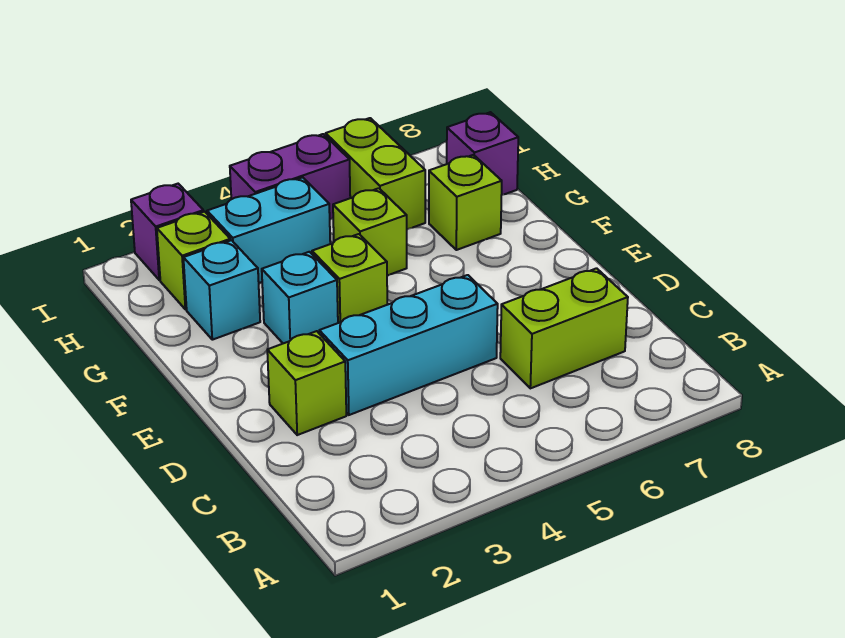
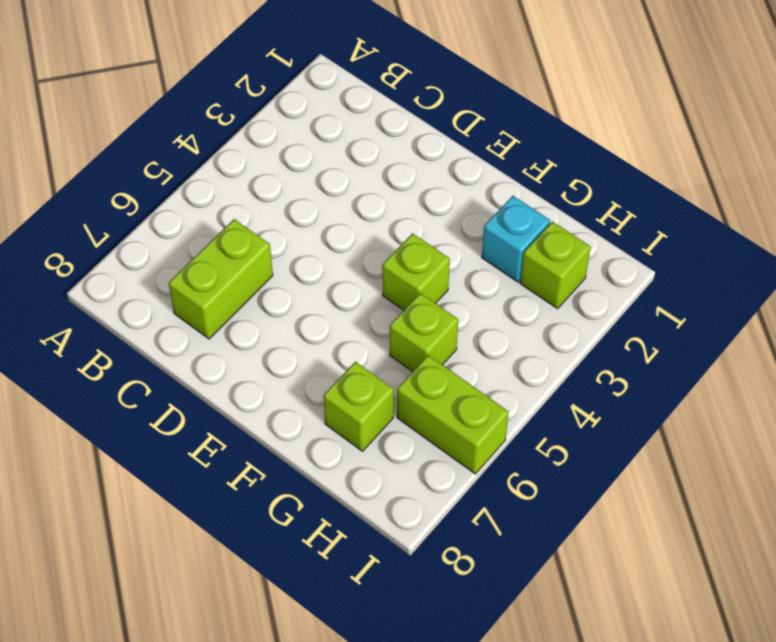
none -> lime 1x1 brick [267,331,346,435]
none -> cyan 1x3 brick [319,275,498,415]
none -> cyan 1x1 brick [262,252,338,343]

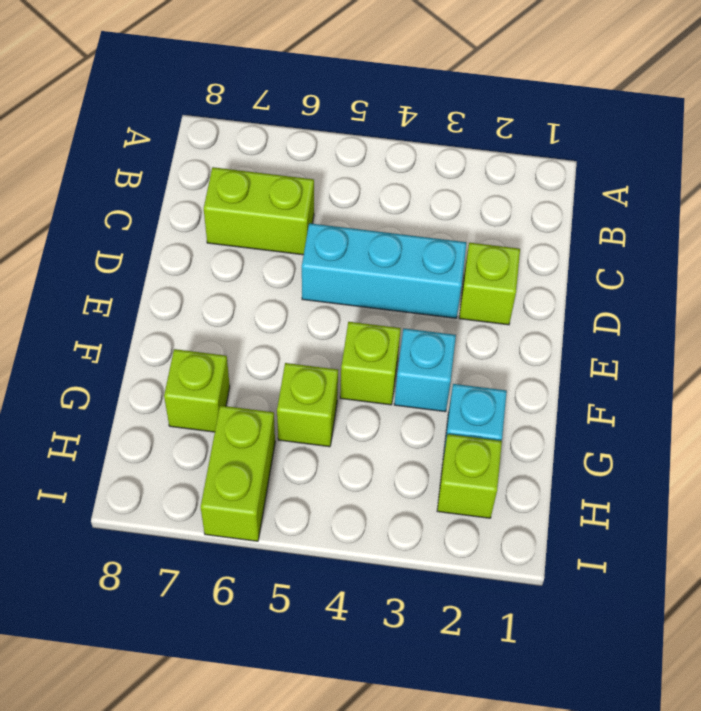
none -> cyan 1x2 brick [207,177,330,283]
none -> purple 1x1 brick [447,112,518,195]
none -> purple 1x1 brick [131,184,203,280]

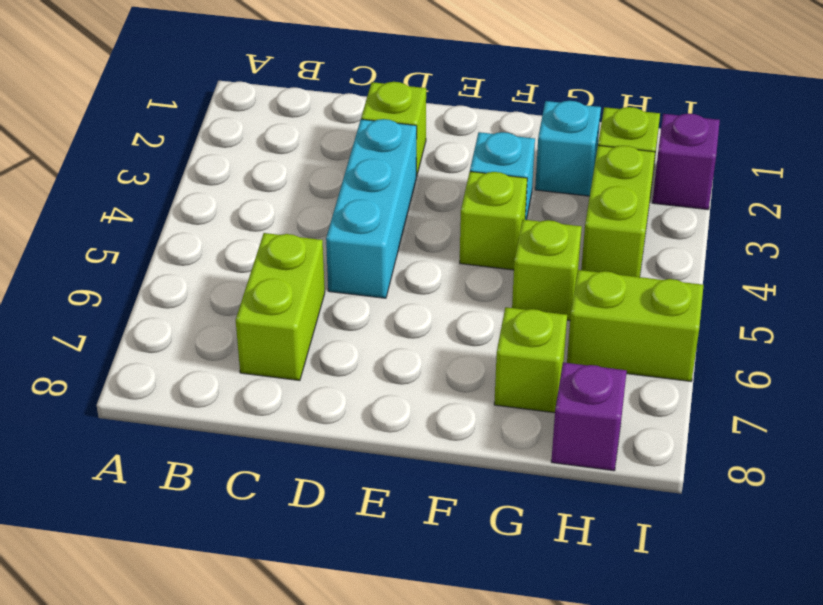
lime 1x2 brick [581,145,655,277] -> cyan 1x2 brick [207,177,330,283]
none -> purple 1x2 brick [230,134,350,219]

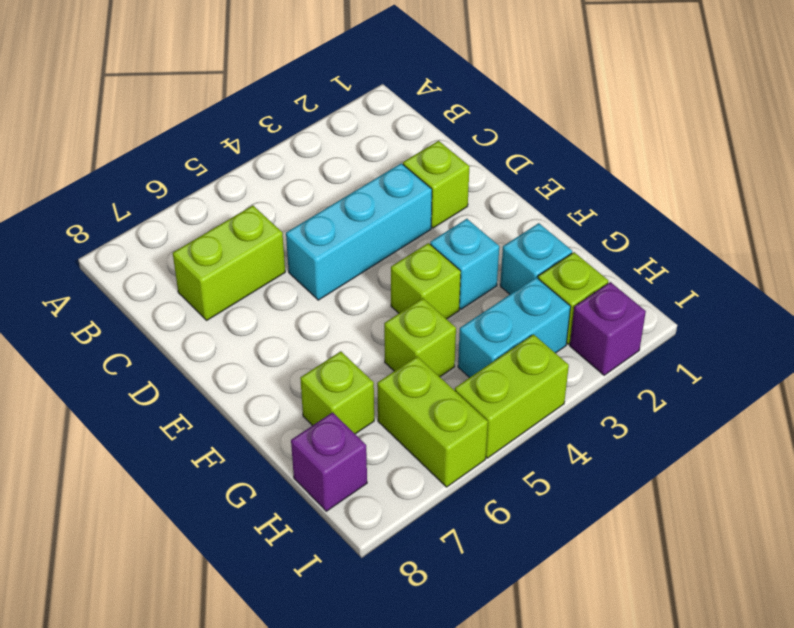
lime 1x2 brick [455,334,569,458] -> purple 1x2 brick [230,134,350,219]

